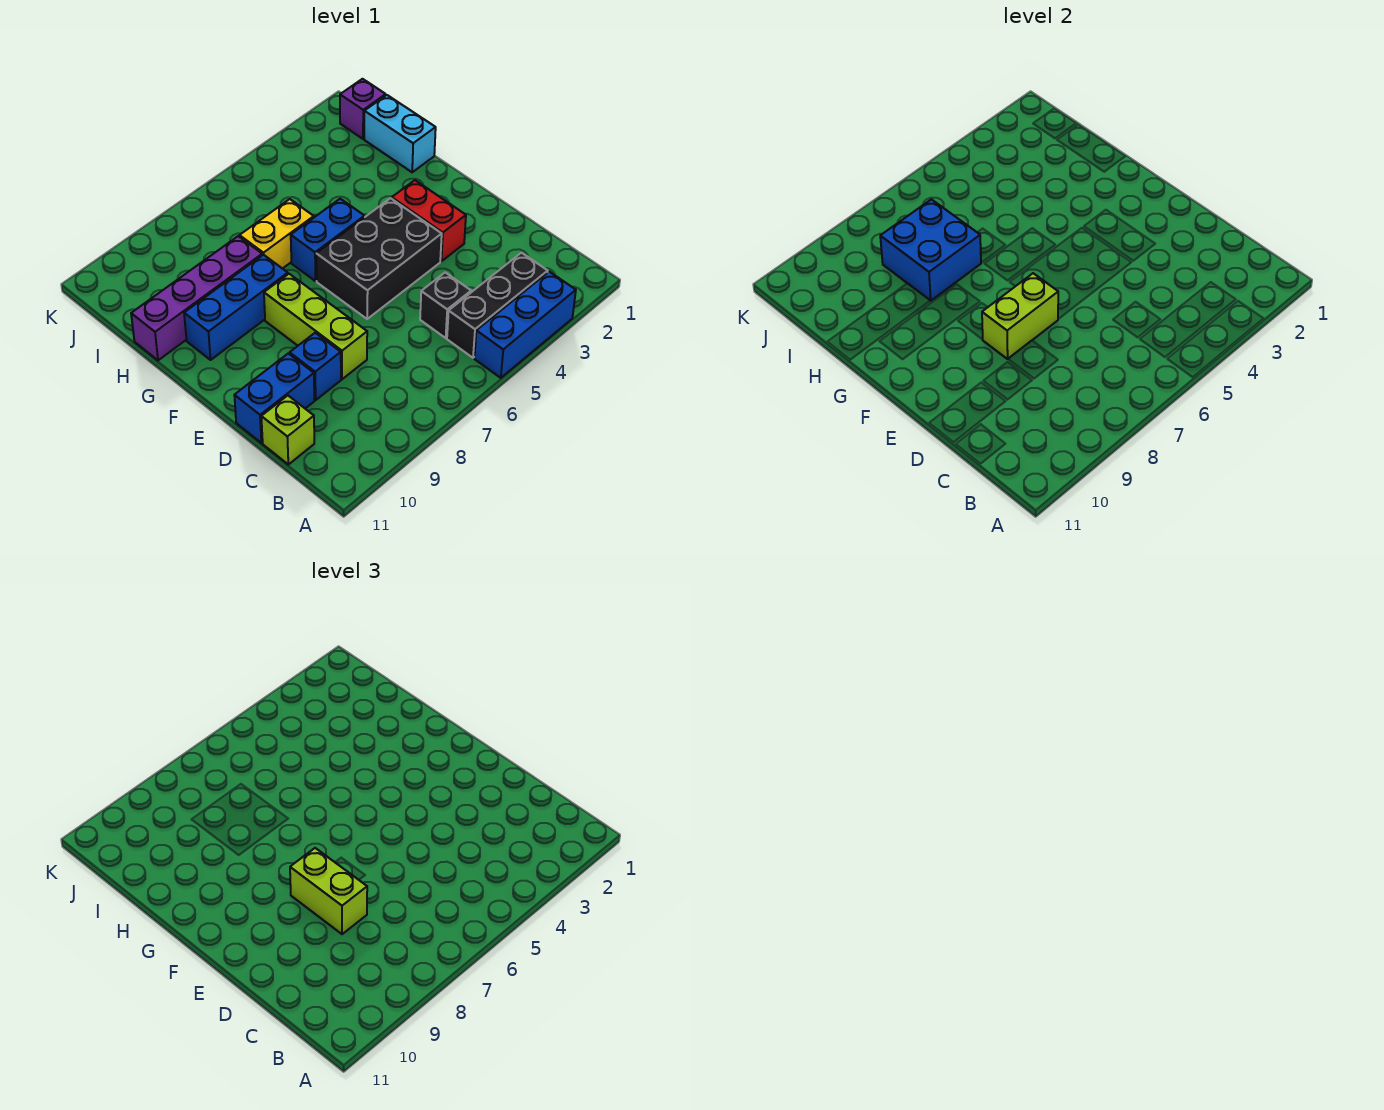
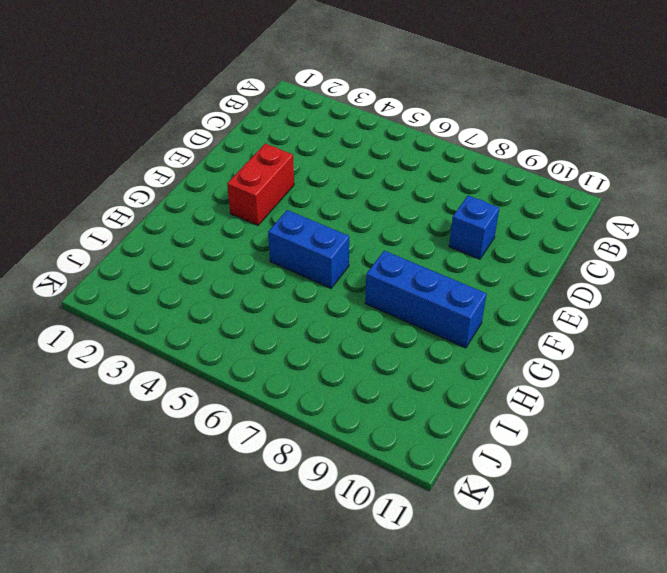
none -> blue 1x3 brick [474,272,576,378]
none -> black 1x3 brick [447,253,548,358]
none -> black 1x1 brick [420,273,471,338]

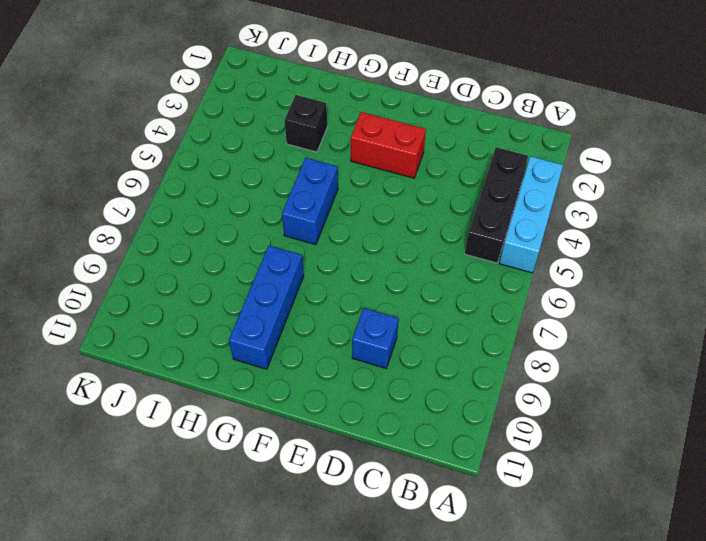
cyan 1x3 brick [499,156,563,273] -> blue 1x3 brick [474,272,576,378]
black 1x1 brick [284,95,327,152] -> black 1x1 brick moved to [420,273,471,338]
none -> lime 1x1 brick [261,396,314,464]
none -> lime 1x3 brick [264,274,367,379]
none -> blue 1x2 brick [234,353,314,443]

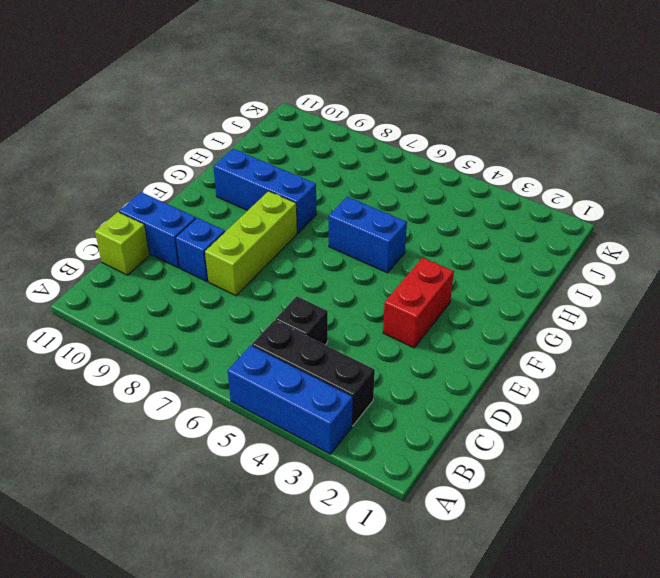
none -> black 2x3 brick [316,198,442,319]
none -> cyan 1x2 brick [364,95,436,172]
none -> yellow 1x2 brick [240,199,314,269]

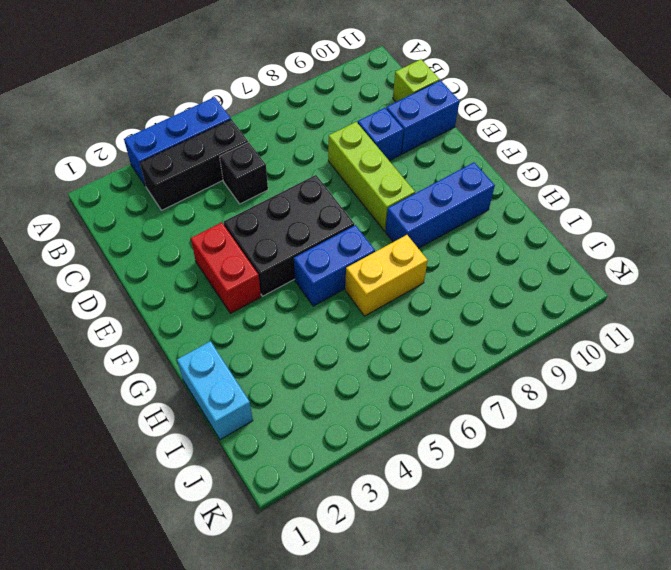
none -> purple 1x4 brick [131,236,262,360]
none -> purple 1x1 brick [340,79,386,139]
none -> lime 1x2 brick [982,273,1058,359]

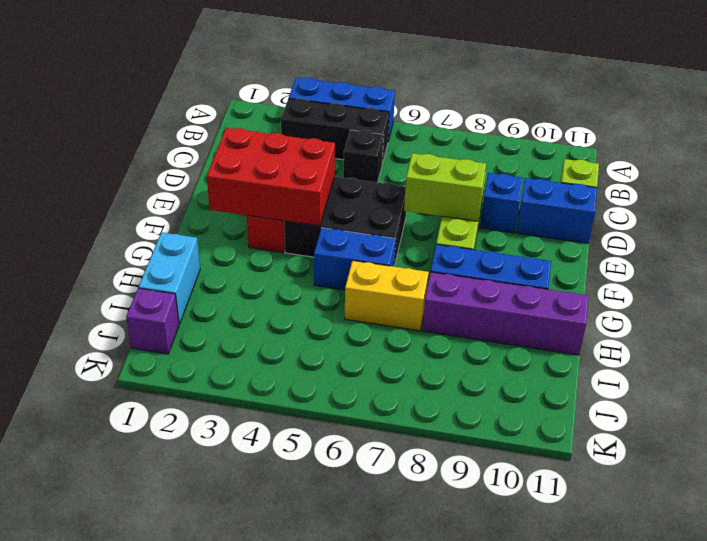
red 2x3 brick [207,128,335,226] -> none
none -> blue 2x2 brick [880,199,981,301]
none -> lime 1x2 brick [290,848,367,934]

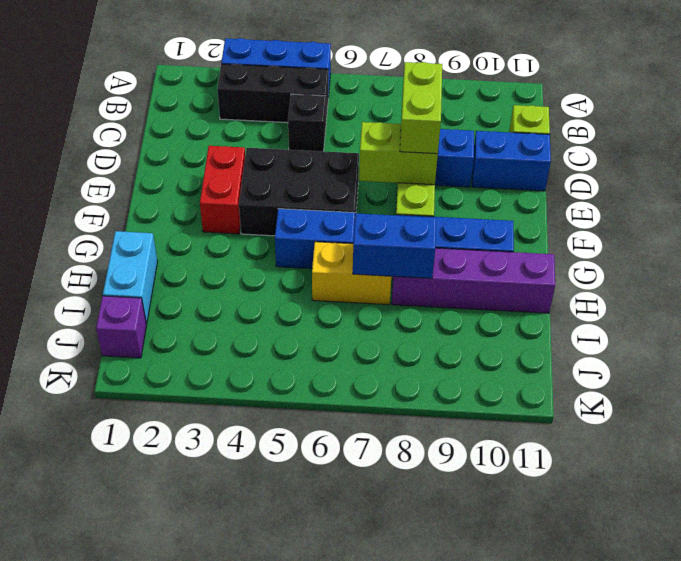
blue 1x2 brick [353,213,436,278] -> blue 2x2 brick [880,199,981,301]

